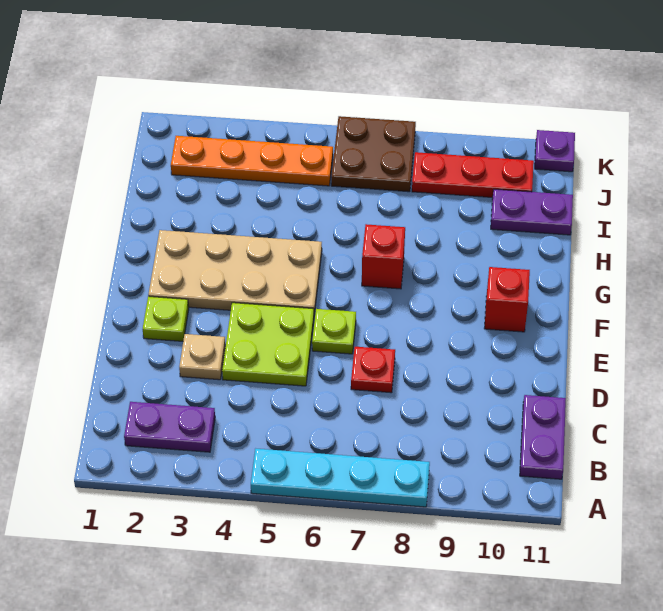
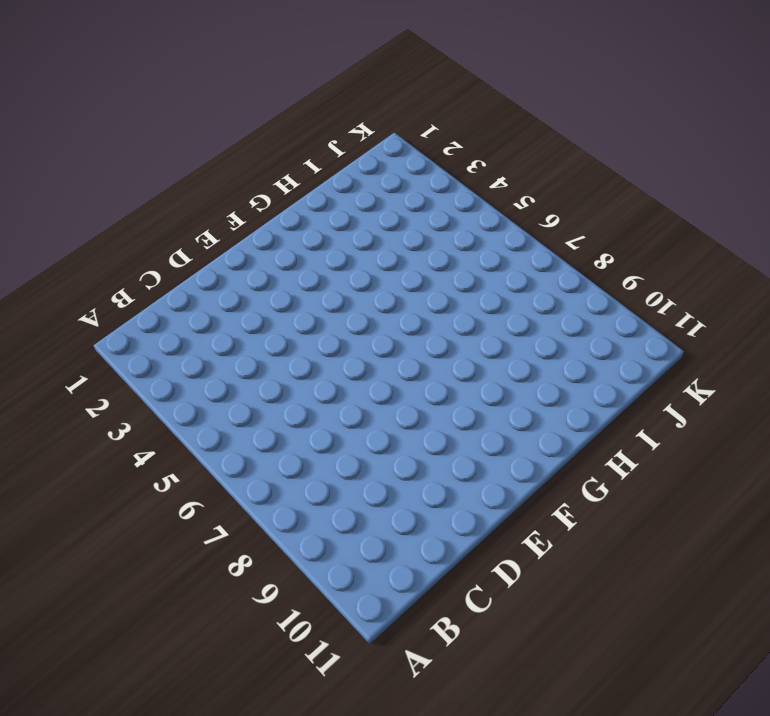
none -> cyan 1x4 plate [251,449,430,507]
none -> purple 1x2 plate [124,402,215,452]
none -> purple 1x2 plate [520,395,566,479]

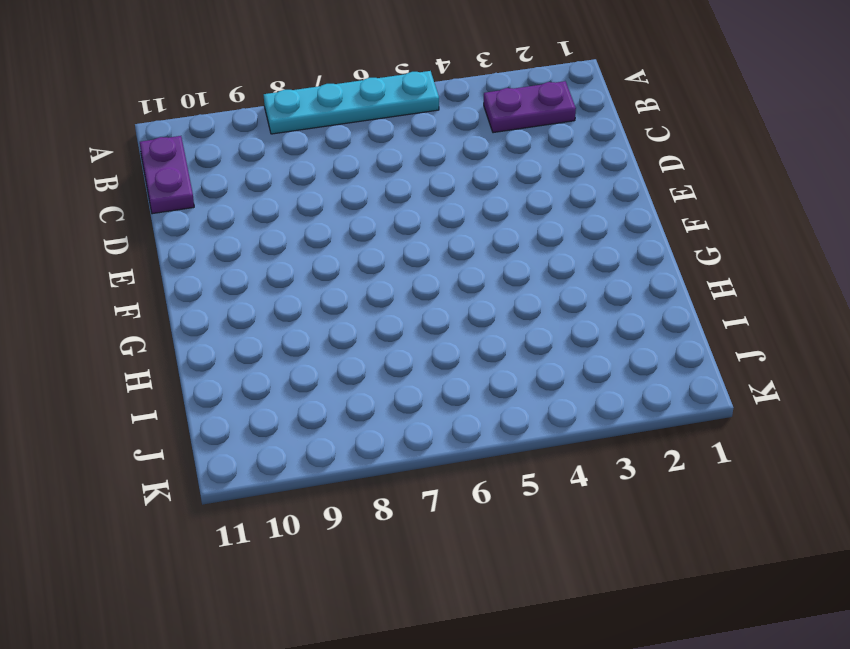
none -> tan 1x1 plate [179,334,225,380]
none -> lime 2x2 plate [222,303,314,386]
none -> red 1x1 plate [351,347,395,393]

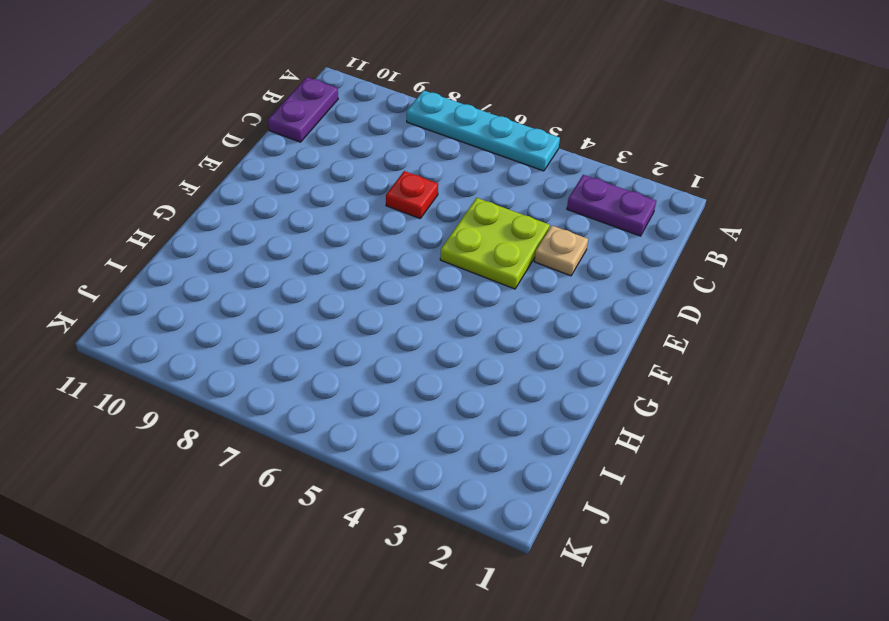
none -> lime 1x1 plate [143,296,189,341]
none -> lime 1x1 plate [312,309,356,354]
none -> tan 2x4 plate [148,230,322,314]

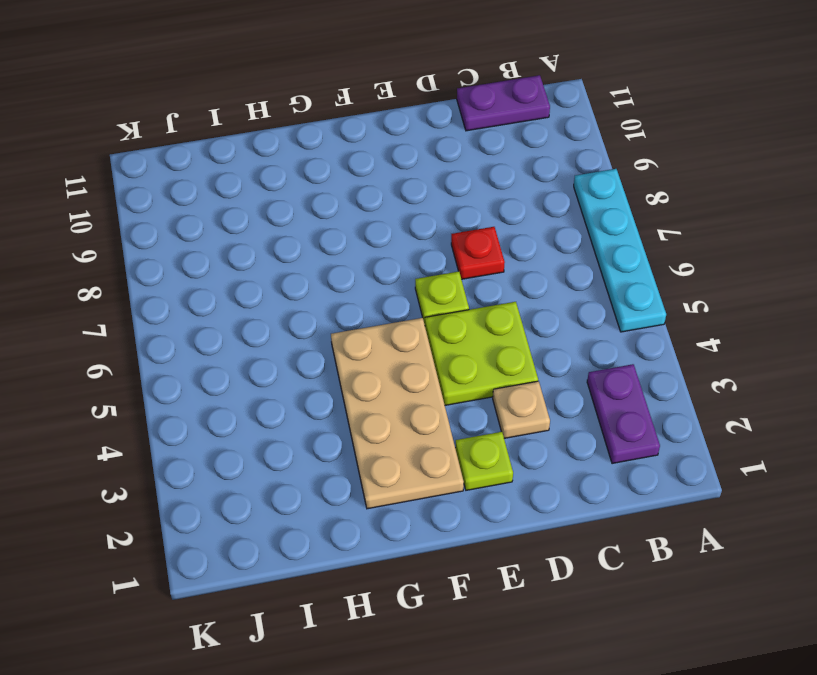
none -> red 1x1 brick [484,267,530,332]
none -> red 1x1 brick [362,224,405,289]
none -> purple 1x2 plate [491,189,573,235]

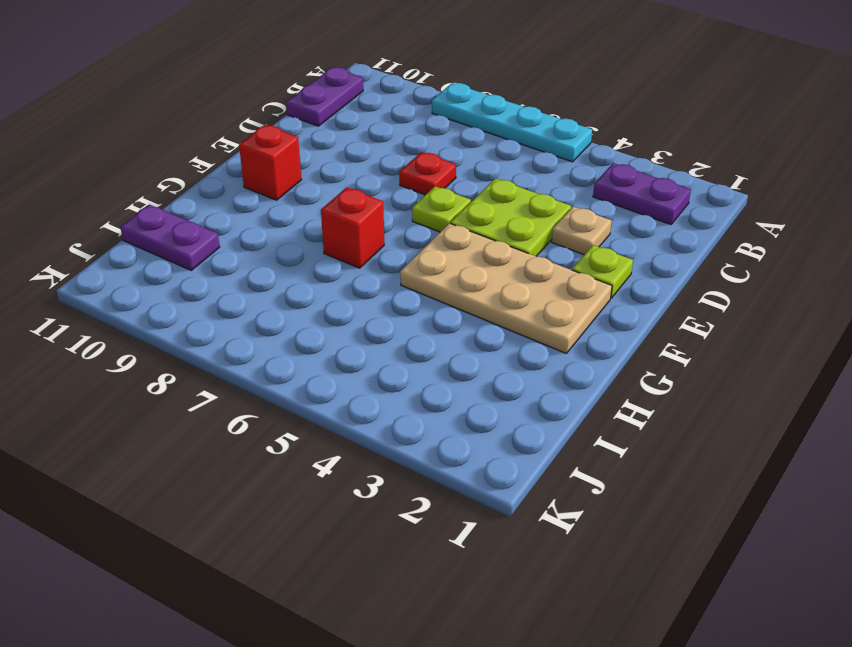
none -> orange 1x4 plate [171,136,333,186]
none -> brown 2x2 plate [331,116,416,192]
none -> red 1x3 plate [412,152,534,198]

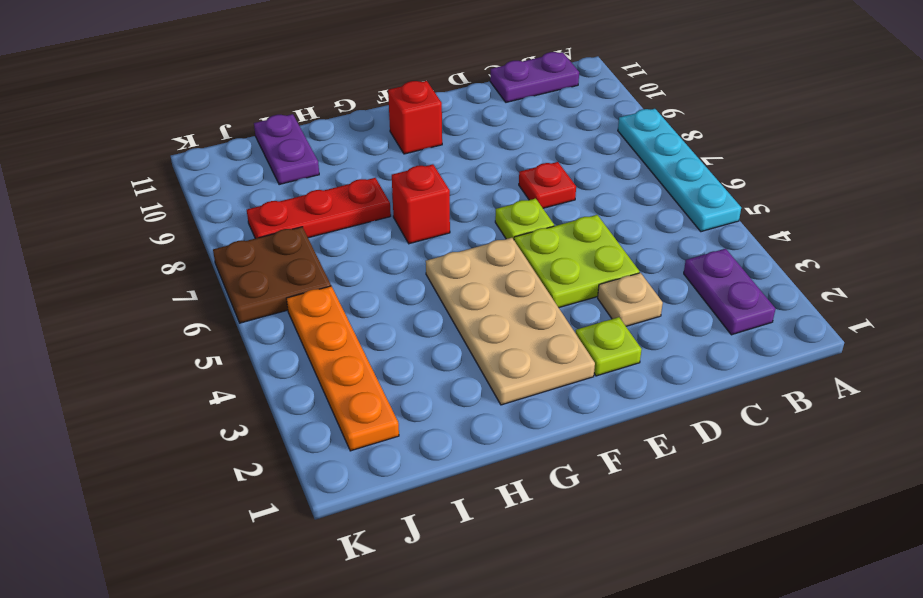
red 1x3 plate [247,178,391,239] -> red 1x3 plate turned to [412,152,534,198]
none -> purple 1x1 plate [535,130,575,172]

